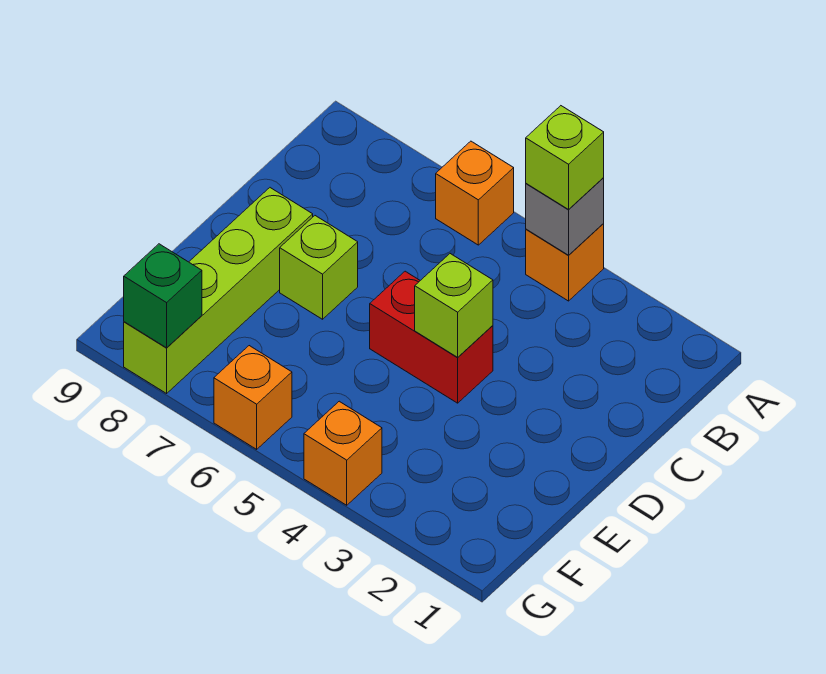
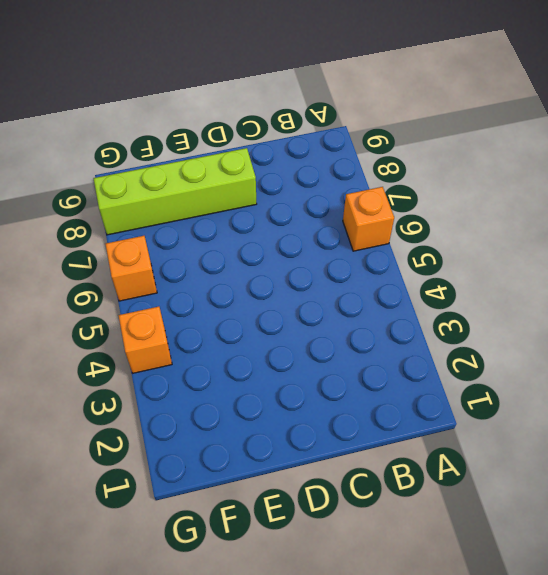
none -> orange 1x1 brick [526,224,604,301]
none -> red 1x2 brick [370,271,493,403]

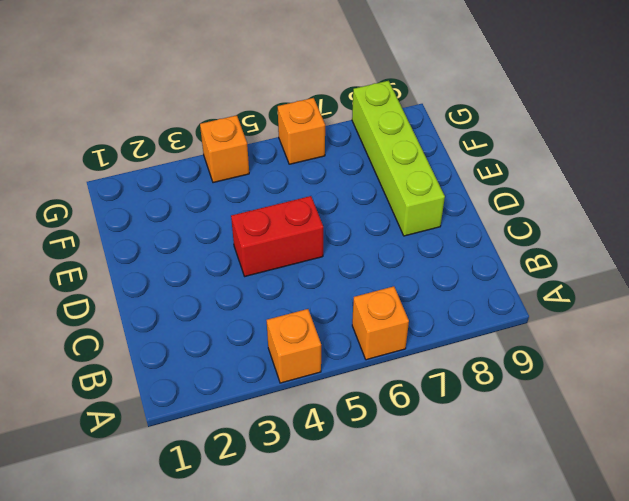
none -> lime 1x1 brick [280,216,358,319]
none -> grey 1x1 brick [526,178,604,255]

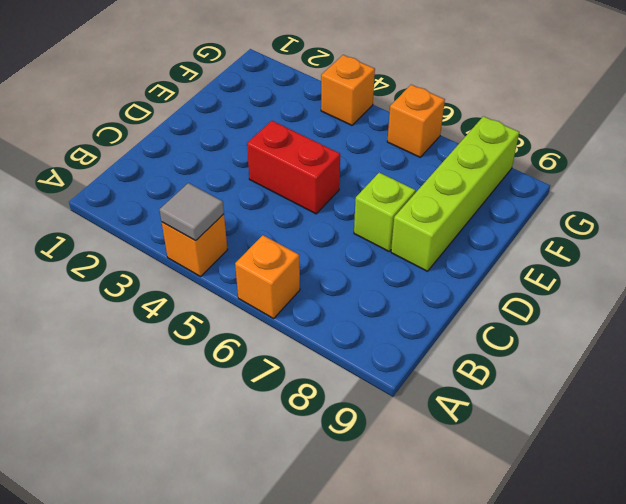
grey 1x1 tile [159,183,224,241] -> grey 1x1 brick [526,178,604,255]
none -> lime 1x1 brick [415,254,493,358]
none -> green 1x1 brick [124,244,202,348]

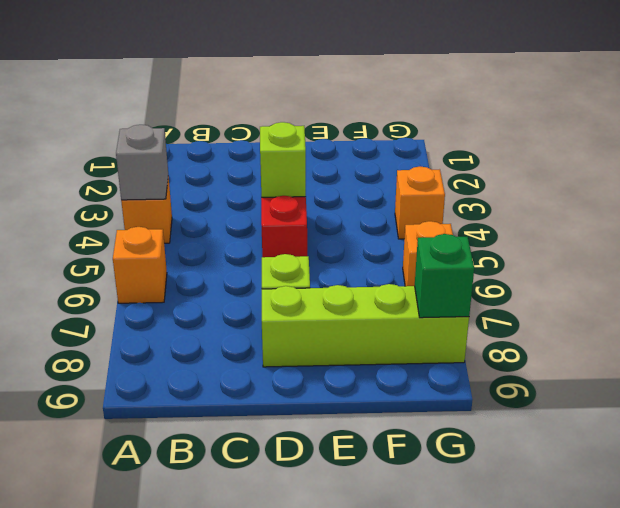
none -> lime 1x1 brick [526,106,604,209]

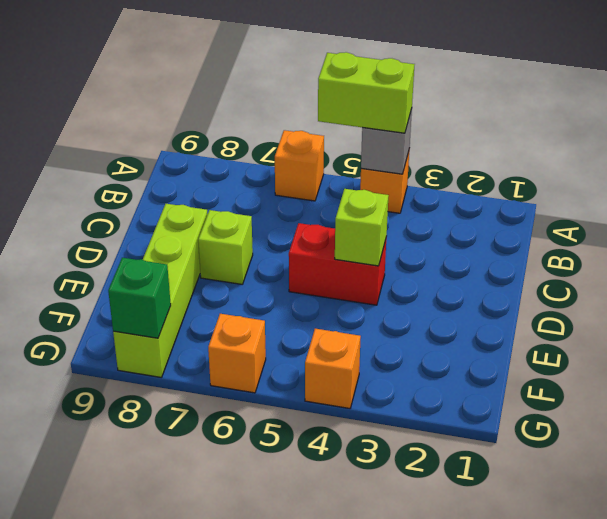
lime 1x2 brick [318,52,415,133] -> lime 1x1 brick [526,106,604,209]

